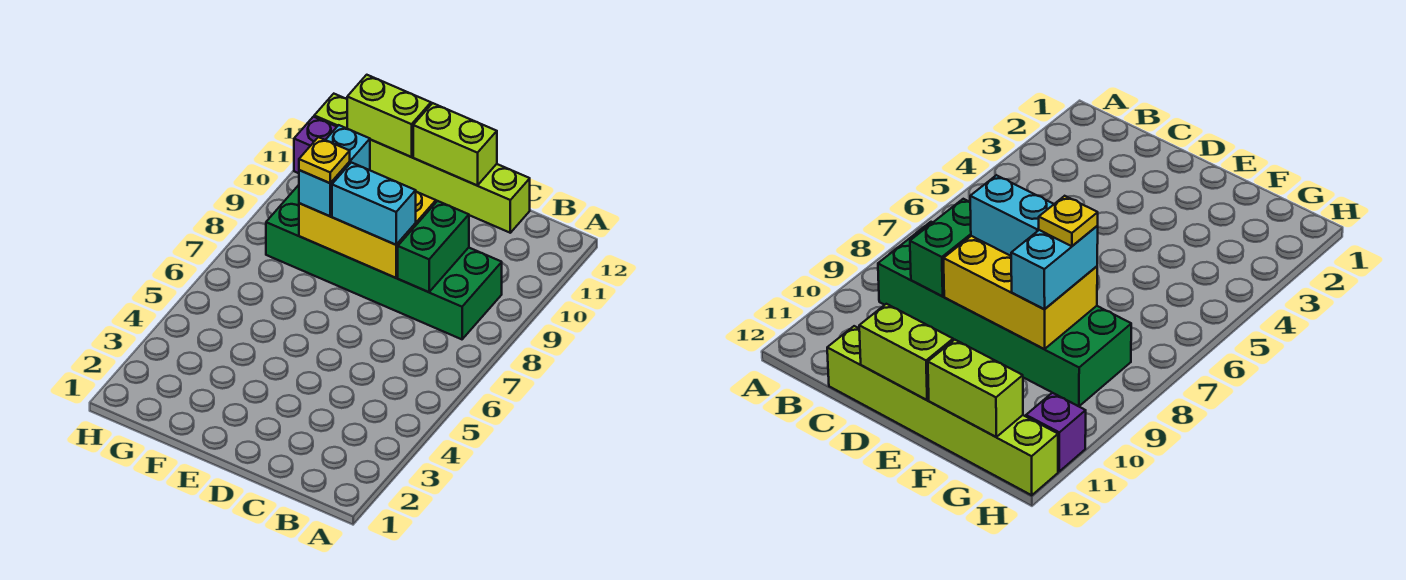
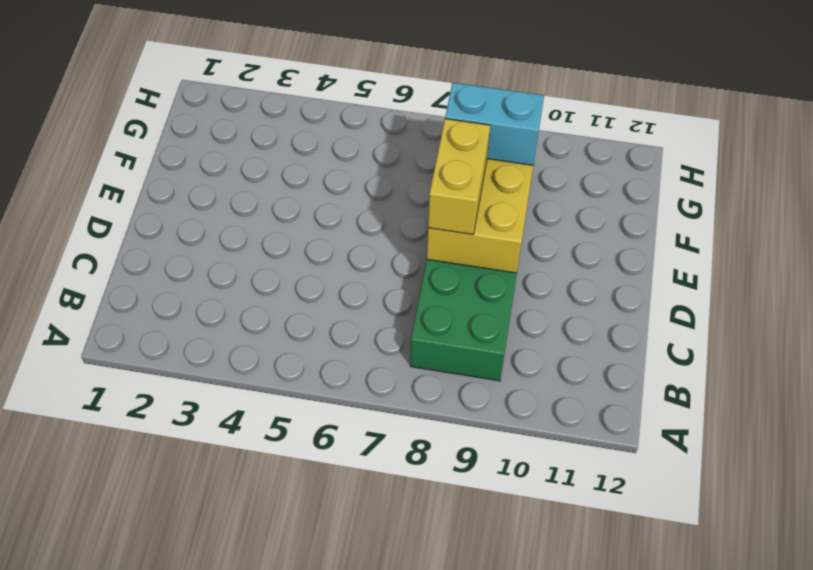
yellow 1x2 brick [428,119,490,234] -> cyan 1x2 brick [332,162,416,245]
none -> lime 1x6 brick [314,94,530,233]
none -> purple 1x1 brick [294,117,336,173]

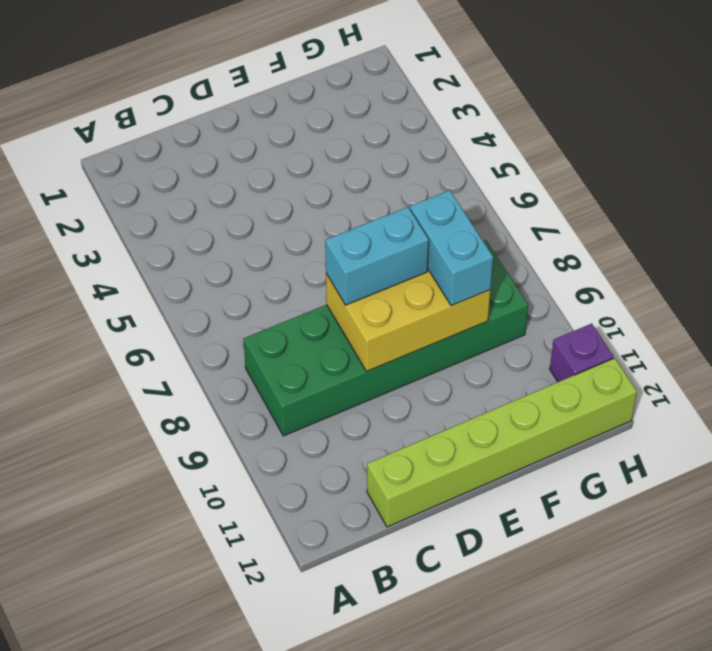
none -> green 1x2 brick [398,201,469,292]
none -> lime 1x2 brick [413,103,497,185]

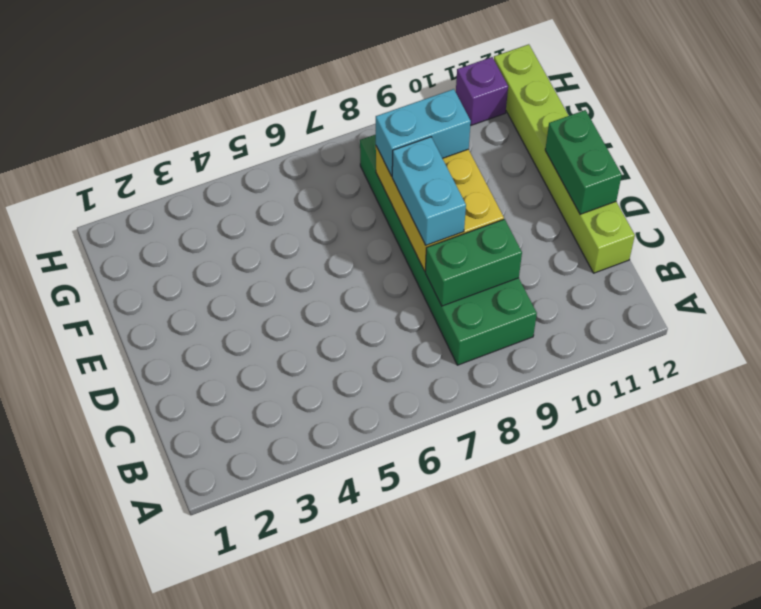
green 1x2 brick [545,110,622,214] -> lime 1x2 brick [413,103,497,185]
none -> lime 1x2 brick [347,75,431,157]
none -> yellow 1x1 plate [299,137,350,183]

